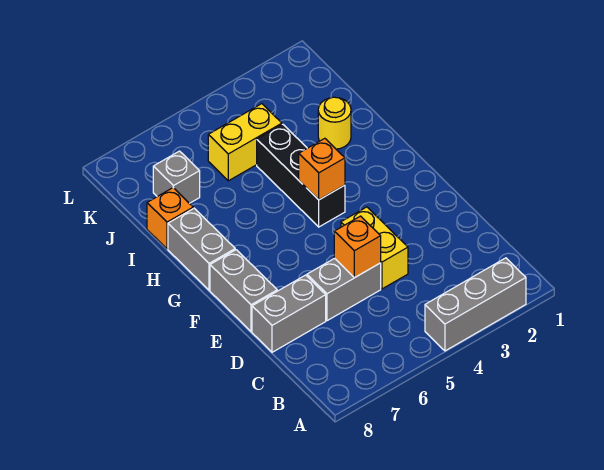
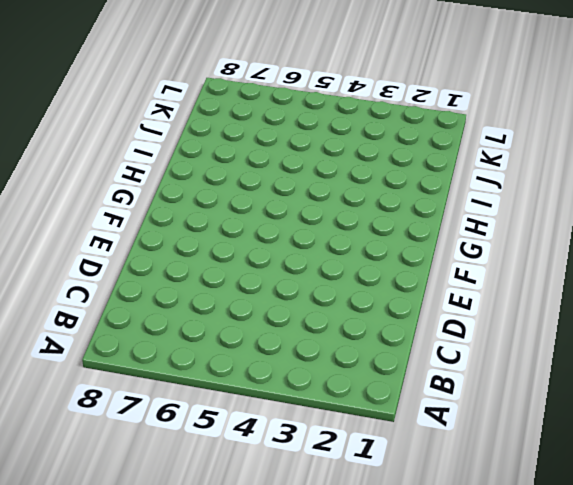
none -> grey 1x3 brick [425,258,526,351]
none -> yellow 1x2 brick [341,207,408,289]
none -> grey 1x2 brick [307,258,381,321]

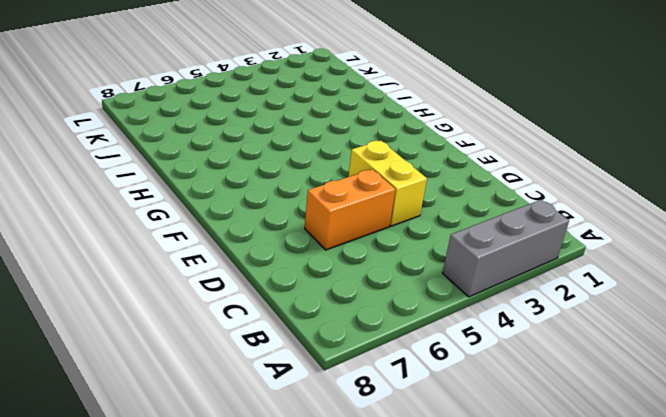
orange 1x2 brick [305,169,395,250] -> grey 1x2 brick [307,258,381,321]
none -> grey 1x2 brick [252,275,326,352]
none -> grey 1x2 brick [210,250,277,332]
none -> black 1x3 brick [257,124,345,227]

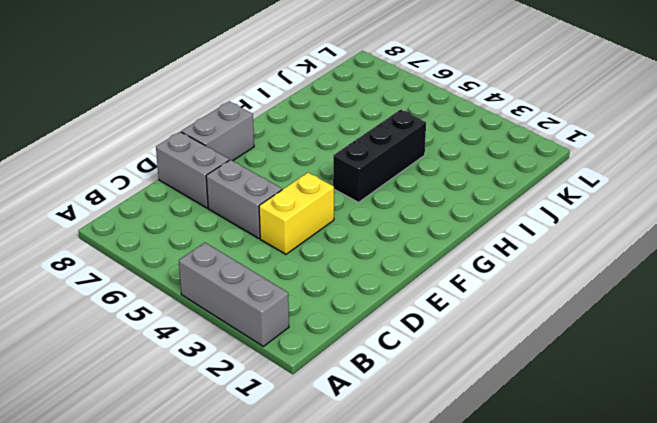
none -> grey 1x2 brick [168,208,235,290]
none -> yellow 1x1 round brick [318,97,351,149]
none -> orange 1x1 brick [147,188,193,249]

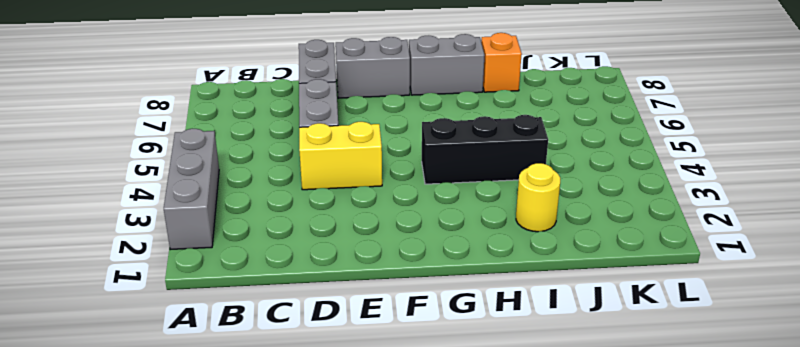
none -> yellow 1x2 brick [208,104,282,181]
none -> grey 1x1 brick [153,151,200,203]
none -> orange 1x1 brick [334,216,381,278]

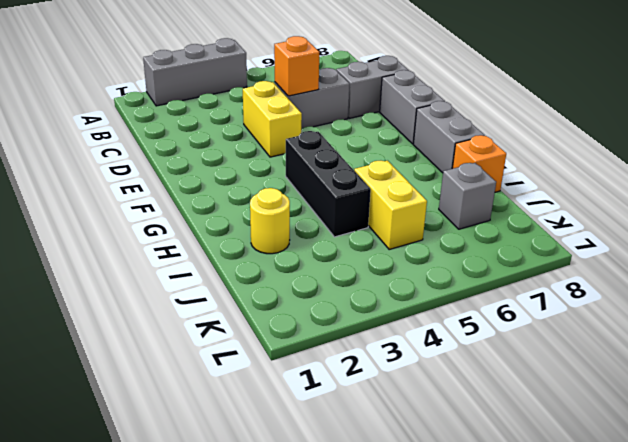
yellow 1x2 brick [354,161,427,249] -> yellow 1x2 brick turned to [208,104,282,181]
none -> orange 1x1 brick [299,138,345,200]

